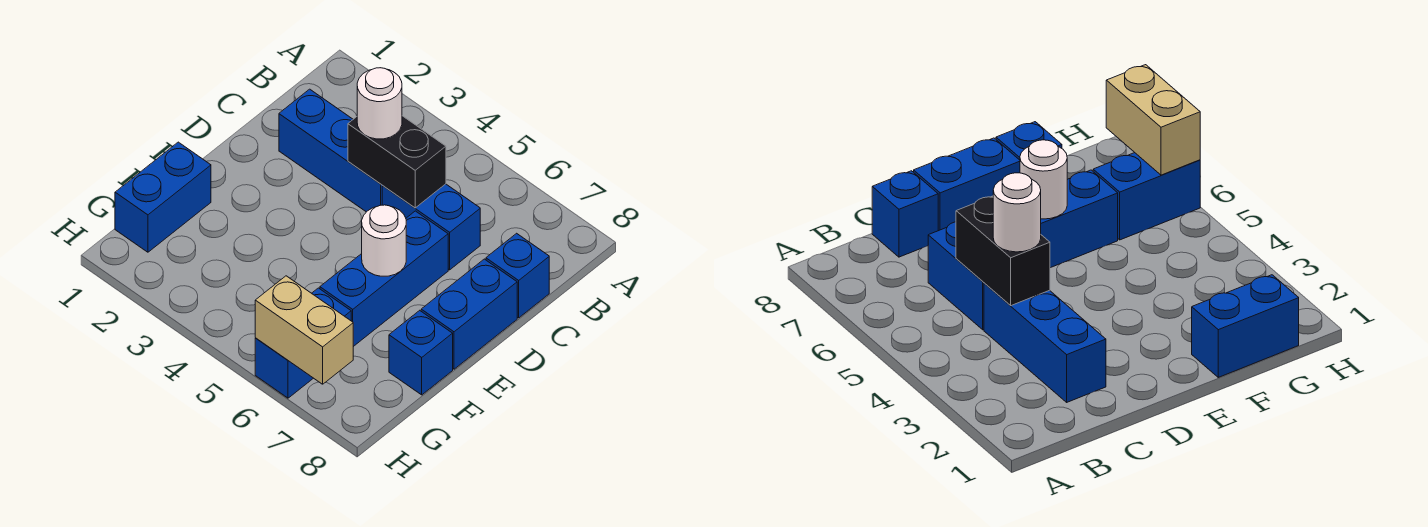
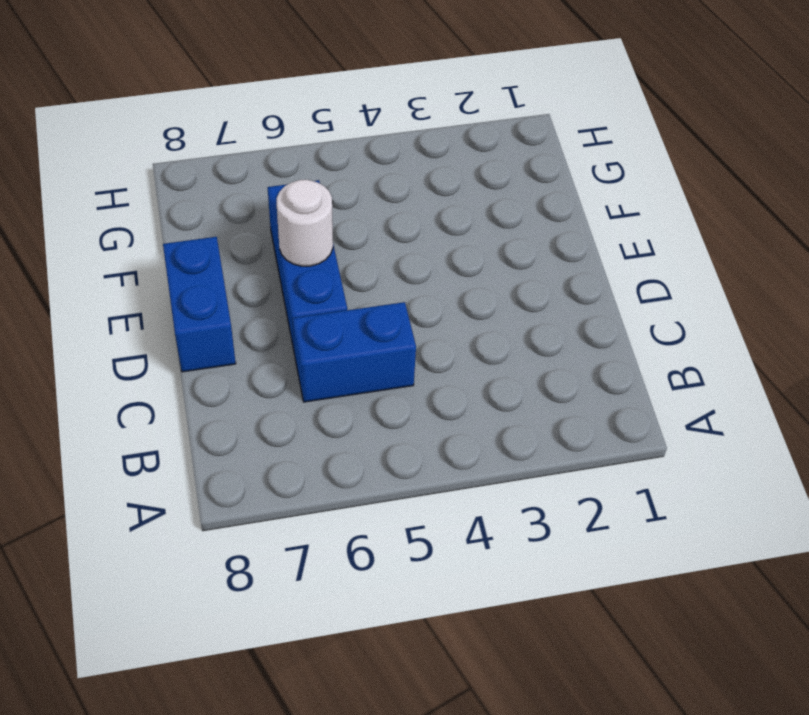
none -> blue 1x3 brick [279,89,383,212]
none -> blue 1x1 brick [486,233,549,318]
none -> blue 1x2 brick [115,142,211,252]

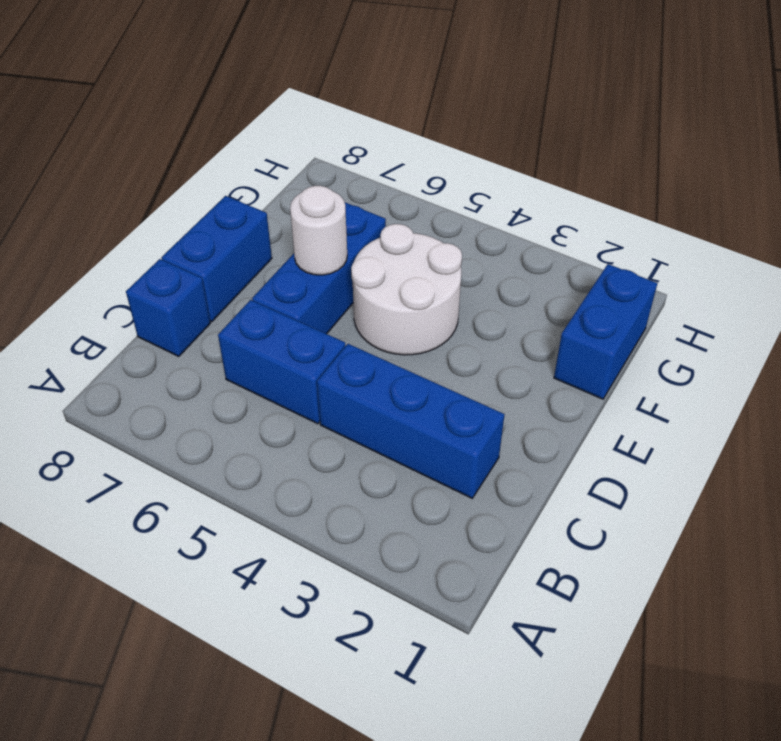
white 2x2 round brick [351,224,462,355] -> none
none -> blue 1x1 brick [389,310,453,395]
none -> blue 1x2 brick [255,288,351,398]
none -> black 1x2 brick [348,116,446,208]

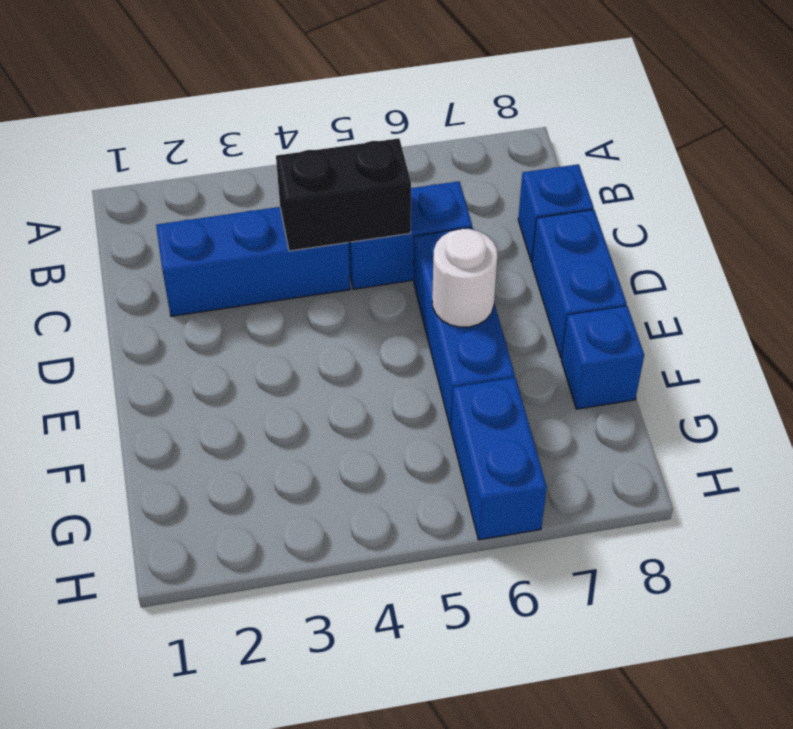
none -> blue 1x2 brick [115,142,211,252]
none -> tan 1x2 brick [255,276,353,384]
none -> white 1x1 round brick [357,68,402,139]

